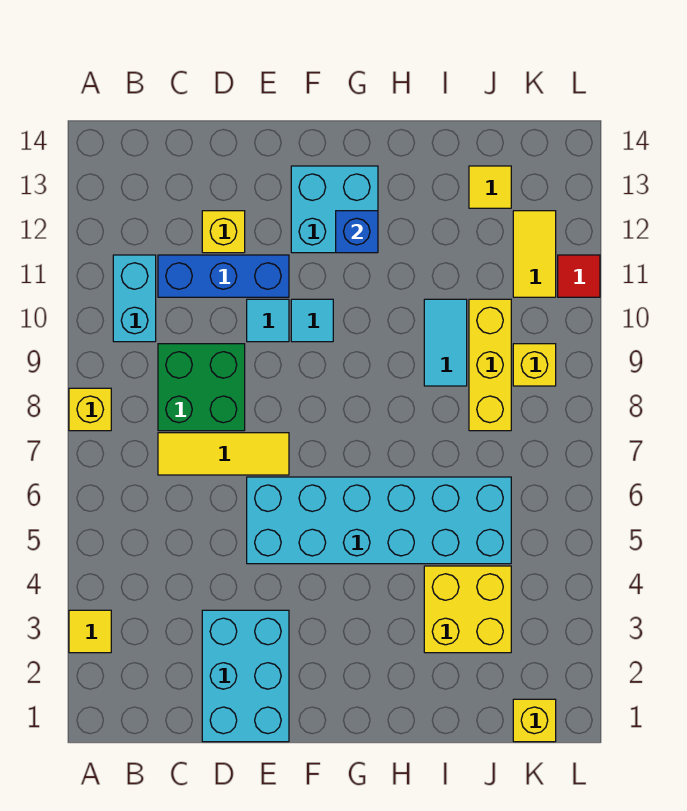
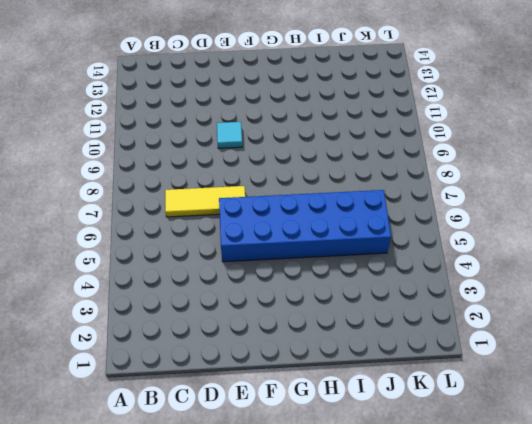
blue 2x6 brick [219,190,391,262] -> cyan 2x6 brick [247,477,511,564]
none -> yellow 1x1 tile [69,610,111,653]
none -> yellow 1x1 brick [69,388,111,431]
none -> cyan 1x2 brick [113,255,156,342]

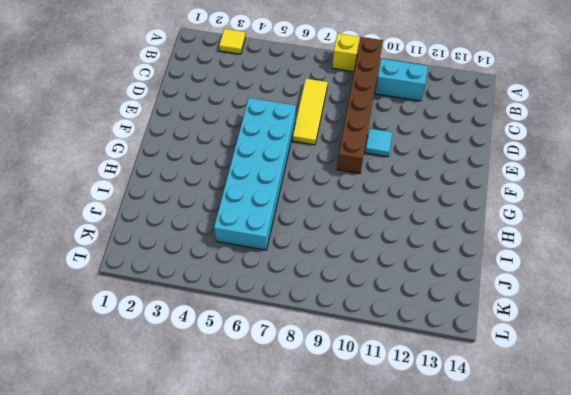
brown 1x6 brick [337,37,383,174] -> green 2x2 brick [158,344,245,431]
none -> blue 1x3 brick [158,255,289,297]
none -> cyan 2x3 brick [202,610,289,742]
none -> yellow 1x1 brick [202,211,245,253]

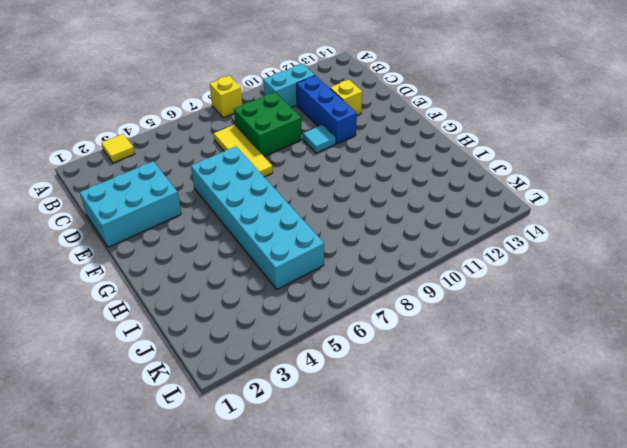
none -> cyan 1x1 tile [291,299,333,342]
none -> cyan 2x2 brick [291,166,378,253]
none -> yellow 2x2 brick [424,566,511,653]

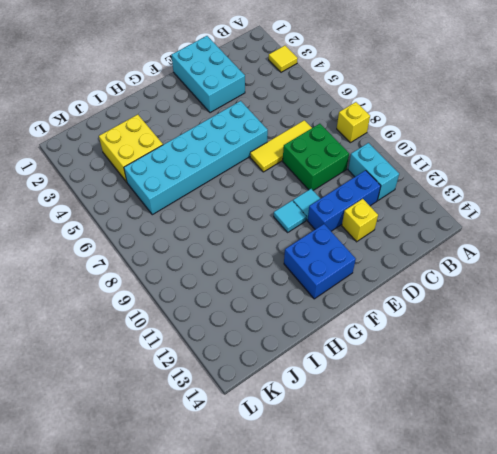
blue 2x2 brick [284,224,356,299] -> cyan 2x2 brick [291,166,378,253]
none -> cyan 1x2 tile [424,299,467,386]
none -> yellow 1x3 brick [469,299,511,431]
none -> yellow 1x1 tile [469,166,511,208]

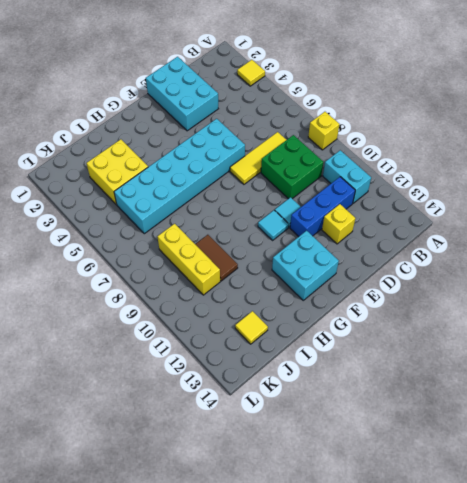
brown 1x2 tile [195,235,238,281] -> cyan 1x2 tile [424,299,467,386]
none -> yellow 1x1 brick [513,699,556,742]
none -> yellow 1x1 brick [513,344,556,386]
none -> yellow 1x2 tile [513,211,556,297]

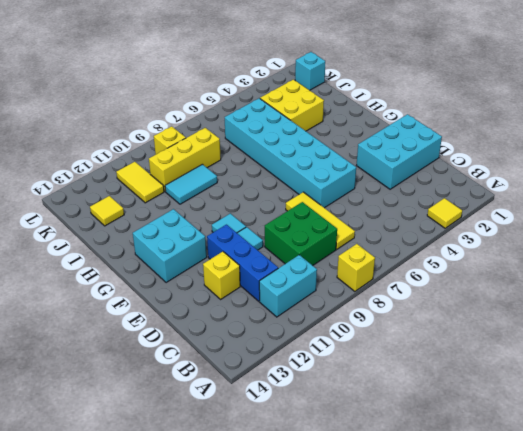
yellow 1x2 tile [116,162,164,203] -> yellow 1x2 tile turned to [513,211,556,297]
cyan 1x1 brick [295,52,325,90] -> yellow 1x1 brick [513,699,556,742]
none -> red 1x1 tile [558,255,600,297]
none -> blue 1x1 brick [336,211,378,253]

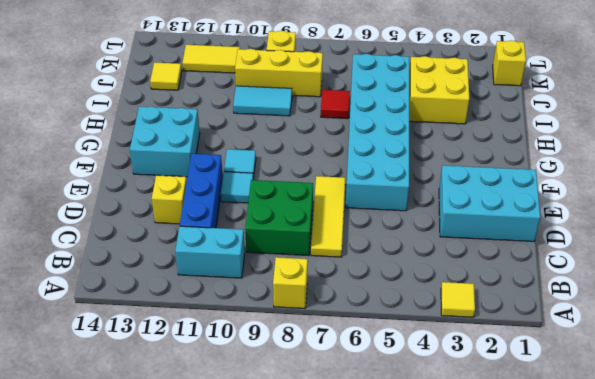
red 1x1 tile [321,90,350,119] -> red 1x1 tile moved to [558,255,600,297]
none -> blue 1x1 brick [336,211,378,253]

